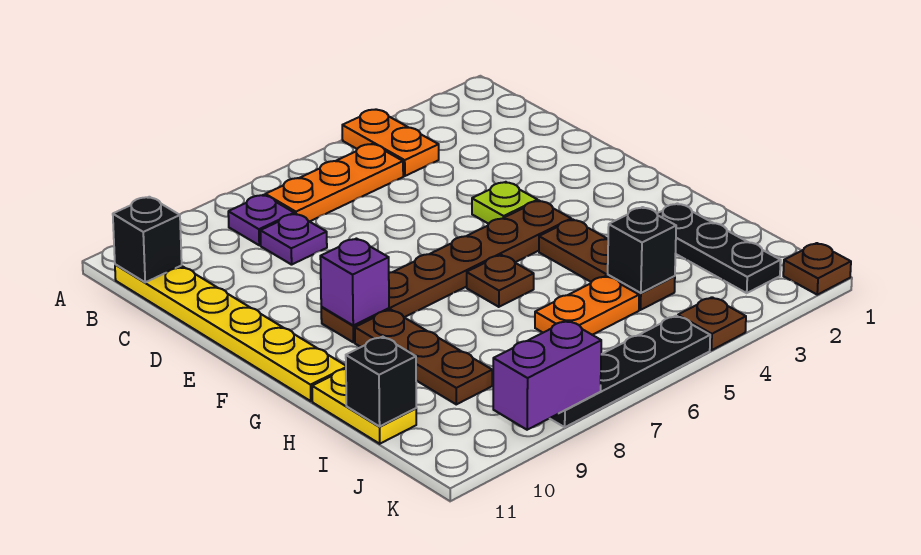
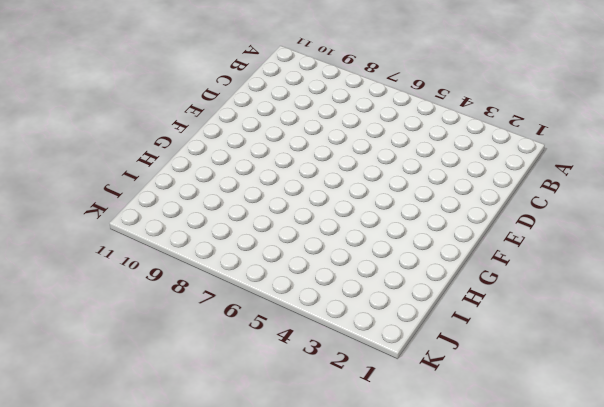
none -> orange 1x2 plate [342,110,439,176]
none -> orange 1x3 plate [265,144,403,222]
none -> purple 1x1 plate [228,195,294,245]

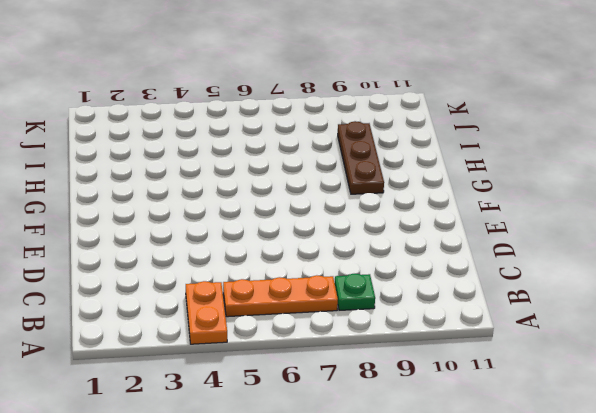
green 1x1 plate [335,274,375,310] -> purple 1x1 plate [228,195,294,245]
none -> yellow 1x6 plate [115,264,346,401]
none -> purple 1x1 plate [260,214,327,265]
none -> lime 1x1 plate [472,182,538,224]

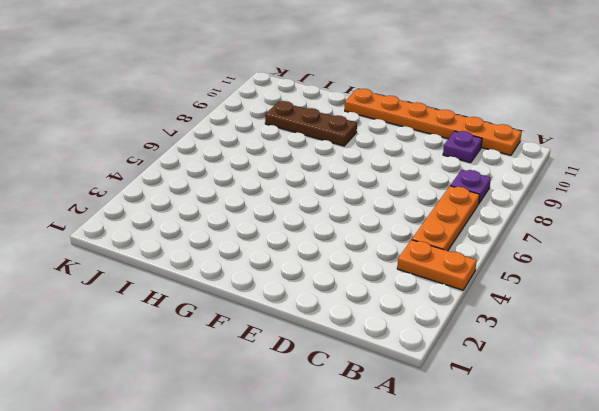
orange 1x6 plate [345,89,522,155] -> yellow 1x6 plate [115,264,346,401]
purple 1x1 plate [443,131,482,163] -> purple 1x1 plate moved to [260,214,327,265]
none -> lime 1x1 plate [472,182,538,224]
none -> brown 1x6 plate [321,201,571,342]
none -> brown 1x3 plate [539,220,675,310]

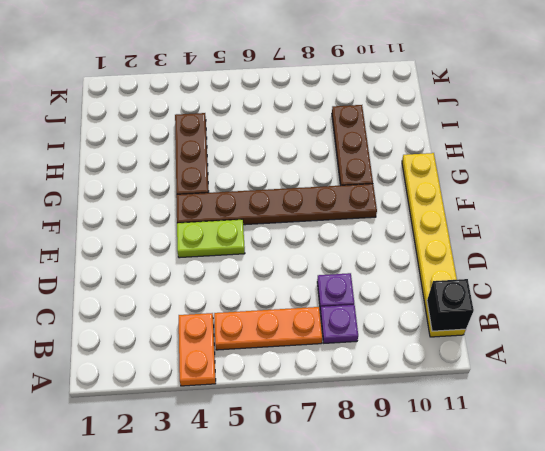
lime 1x2 plate [177,219,245,258] -> lime 1x1 plate [472,182,538,224]
none -> brown 1x1 plate [467,255,534,307]
none -> black 1x3 plate [657,203,781,293]
none -> yellow 1x2 plate [312,369,416,444]

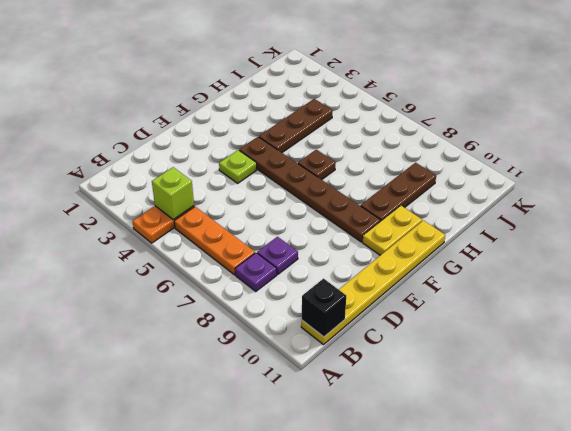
lime 1x1 brick [152,167,194,220] -> none
yellow 1x2 plate [362,206,422,255] -> yellow 1x2 plate moved to [312,369,416,444]
none -> black 1x3 plate [657,203,781,293]
none -> orange 1x2 plate [535,276,639,335]
none -> brown 1x1 plate [783,243,851,295]

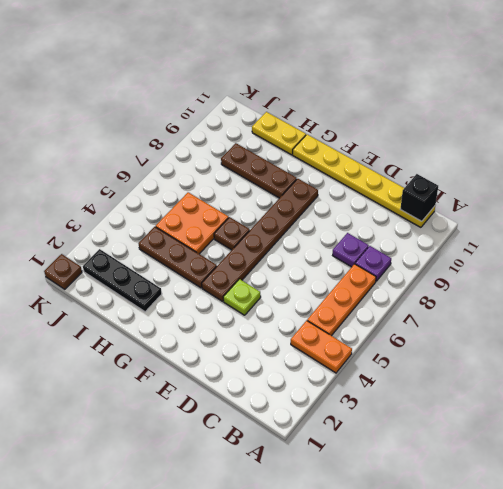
orange 2x2 plate [156,192,229,254] -> orange 1x2 plate [535,276,639,335]
none -> brown 1x1 plate [678,297,746,350]
none -> black 1x4 plate [550,316,710,427]
none -> purple 1x1 brick [320,239,389,325]

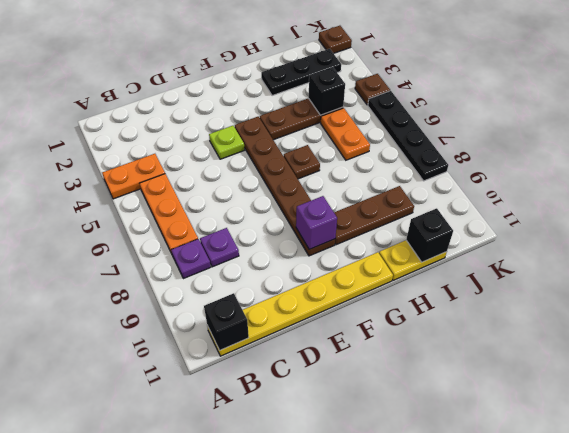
none -> purple 1x2 brick [493,320,601,430]

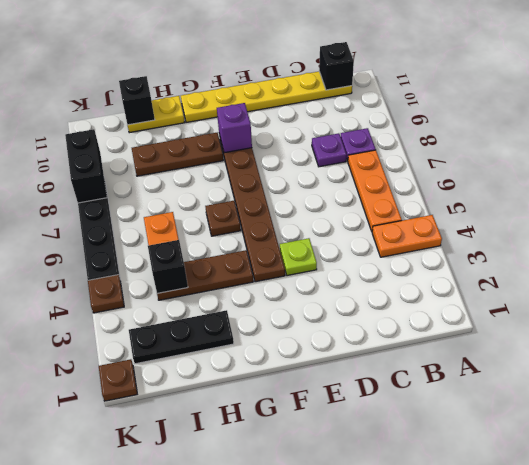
black 1x2 brick [65,129,107,203] -> purple 1x2 brick [493,320,601,430]

